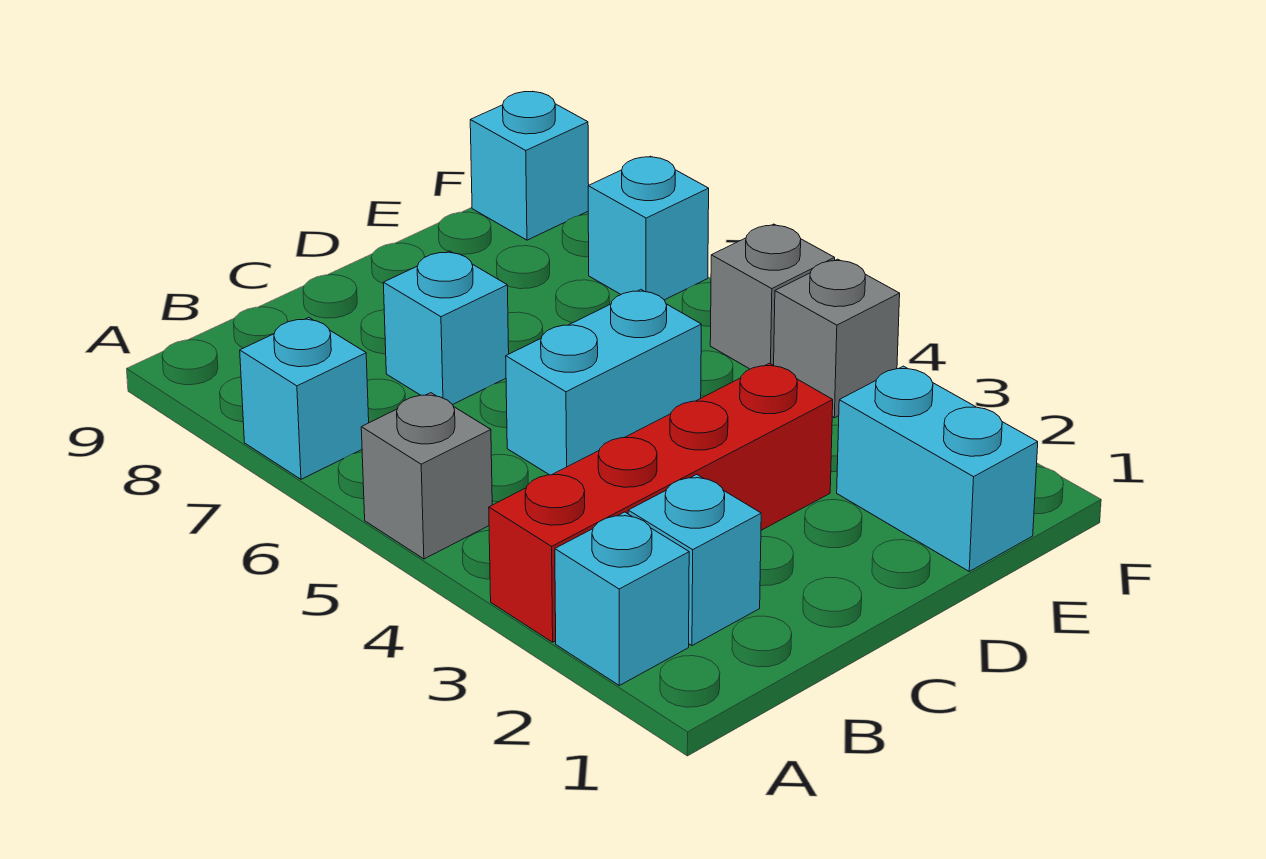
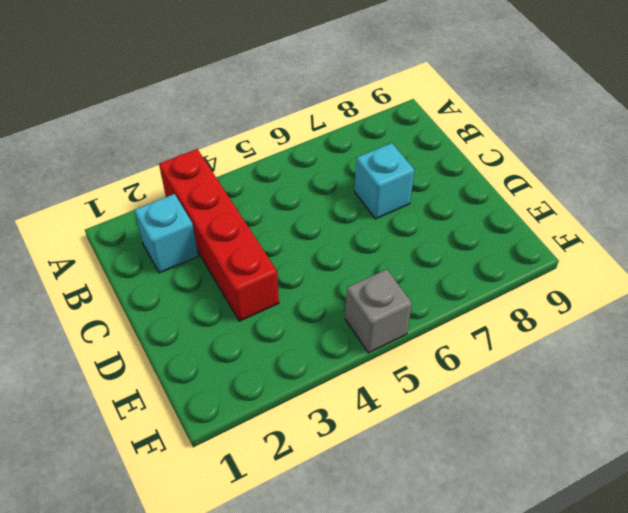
none -> cyan 1x1 brick [555,512,689,685]
none -> grey 1x1 brick [361,393,492,559]
none -> cyan 1x1 brick [240,318,369,479]

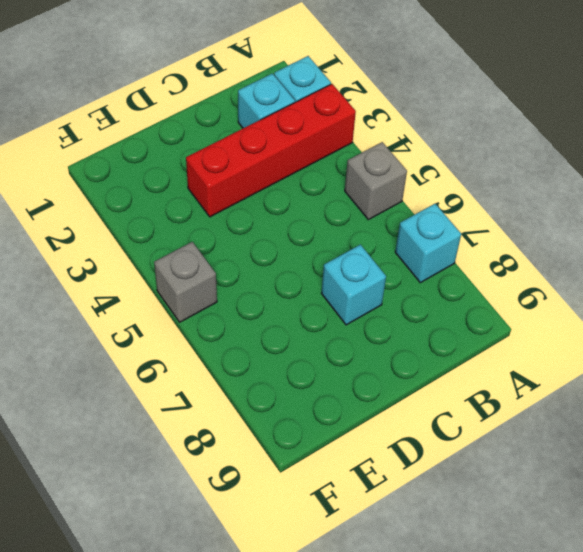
none -> cyan 1x2 brick [506,290,701,475]
none -> cyan 1x2 brick [837,366,1038,571]
none -> grey 1x1 brick [774,259,900,418]

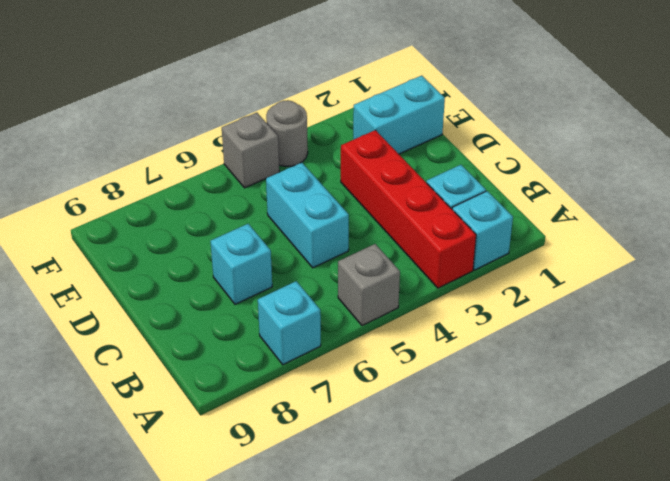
grey 1x1 round brick [266,100,308,167] -> grey 1x1 brick [774,259,900,418]
none -> cyan 1x1 brick [588,156,709,300]
none -> cyan 1x1 brick [470,91,589,240]

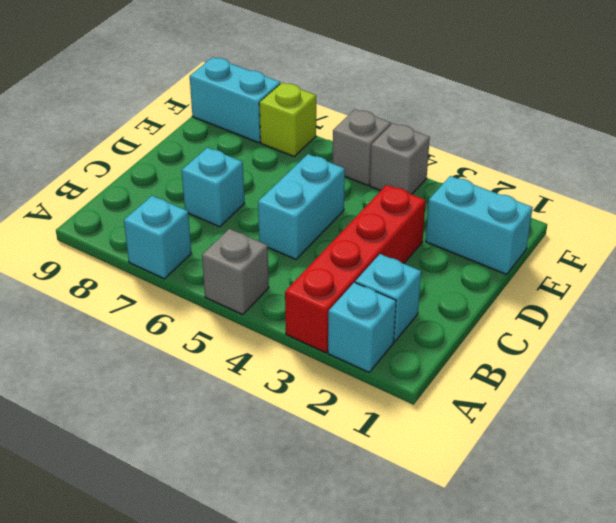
lime 1x1 brick [259,83,316,156] -> cyan 1x1 brick [588,156,709,300]
cyan 1x2 brick [190,57,280,143] -> cyan 1x1 brick [470,91,589,240]

